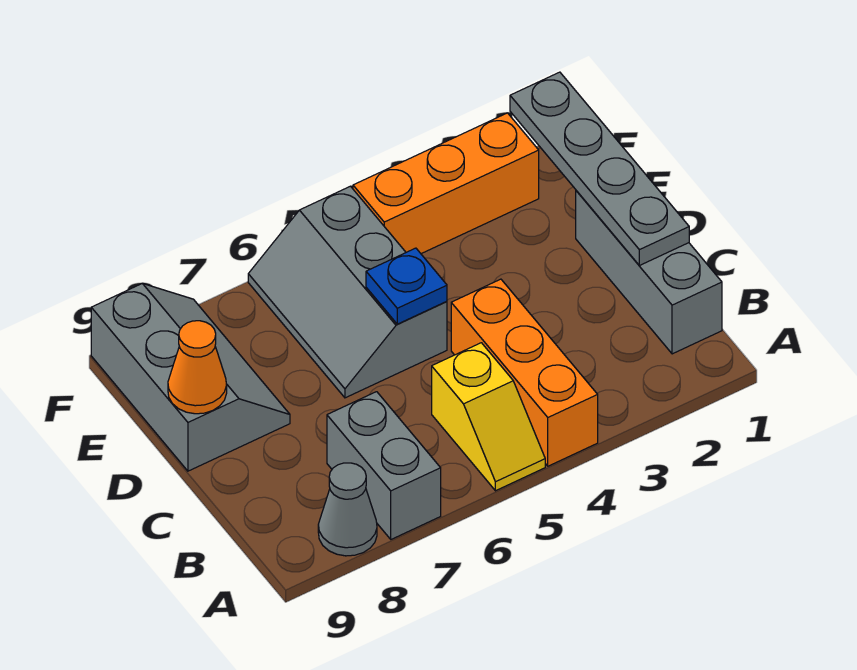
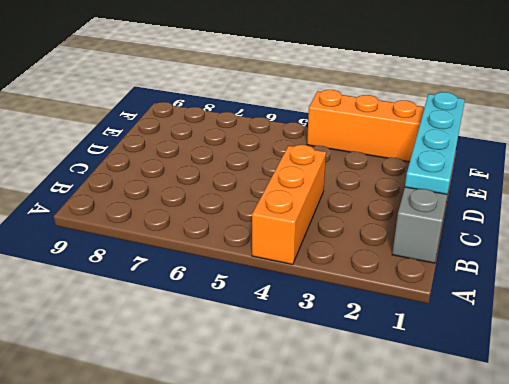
cyan 1x4 plate [405,92,465,194] -> grey 1x4 plate [510,72,689,266]
none -> yellow 1x2 slope [432,343,545,491]
none -> grey 1x2 brick [327,392,441,539]

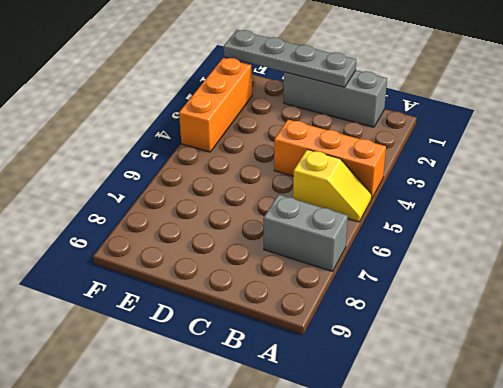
none -> grey 1x1 cone [318,463,377,556]
none -> grey 2x3 slope [248,186,447,398]

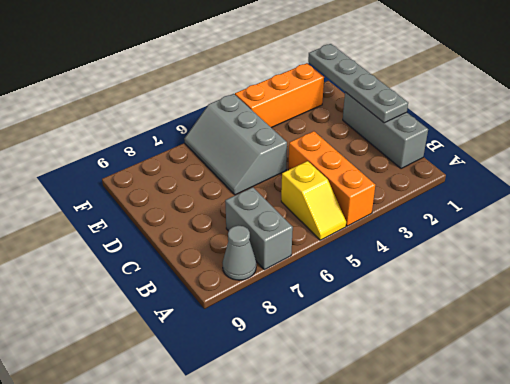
none -> grey 2x3 slope [91,283,290,471]
none -> blue 1x1 plate [366,248,447,324]

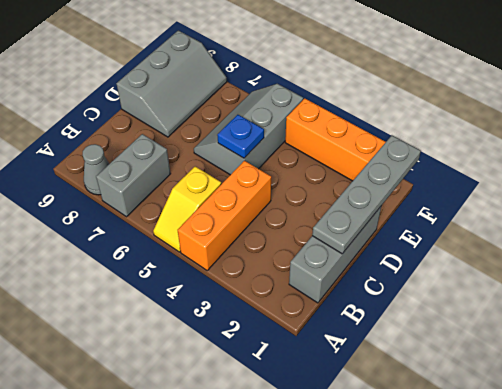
none -> orange 1x1 cone [168,321,227,414]

